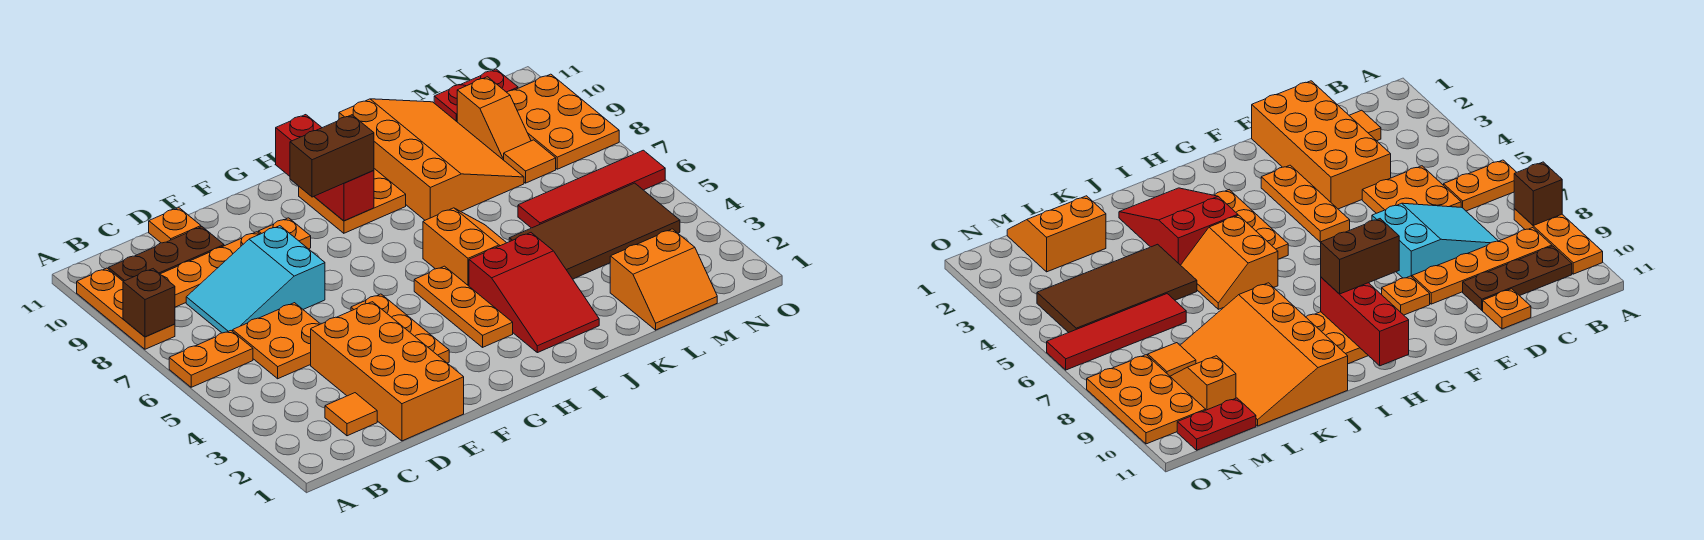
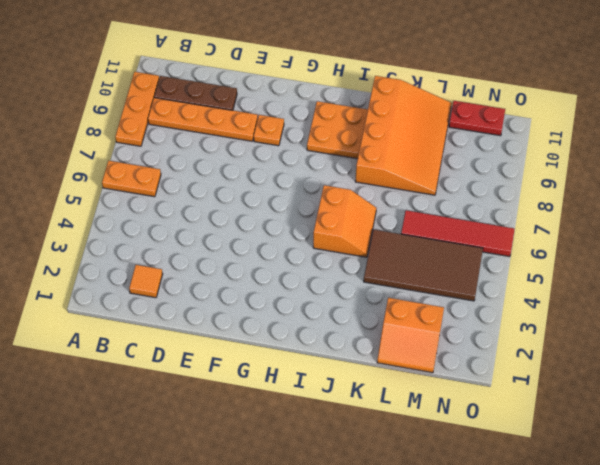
none -> orange 2x2 plate [233,303,320,379]
none -> cyan 2x3 slope [186,226,325,333]
none -> orange 2x4 brick [311,302,464,441]

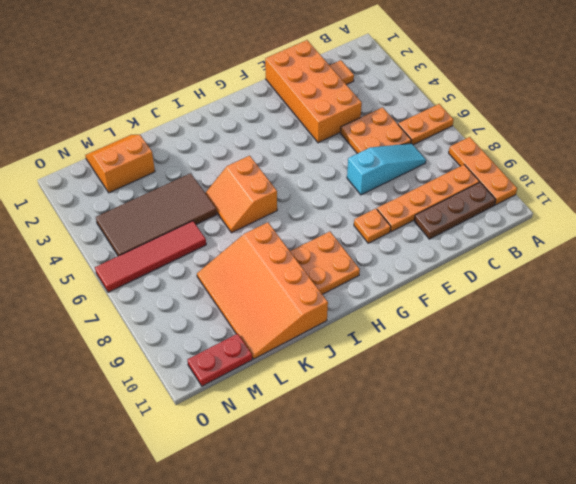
cyan 1x3 slope [347,143,426,195] -> cyan 2x3 slope [186,226,325,333]
none -> orange 1x1 plate [149,208,201,243]
none -> orange 1x3 plate [351,294,449,363]
none -> orange 1x3 plate [414,266,513,347]

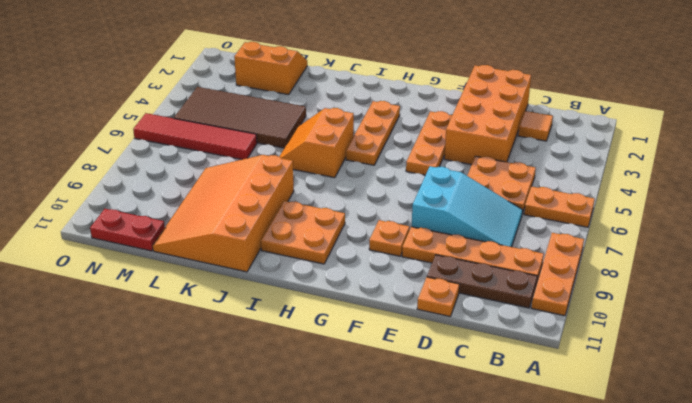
none -> red 2x3 slope [469,233,599,353]
none -> orange 1x1 tile [504,140,556,183]
none -> orange 1x2 slope [457,77,531,160]

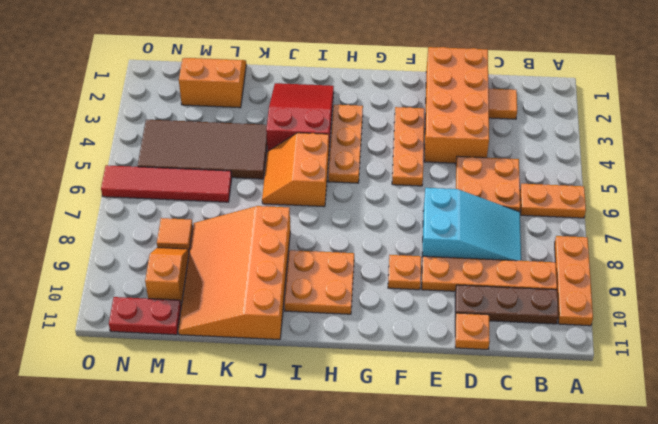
none -> orange 2x3 plate [507,74,619,169]
none -> brown 1x1 brick [123,269,175,337]
none -> red 1x3 brick [276,115,374,221]

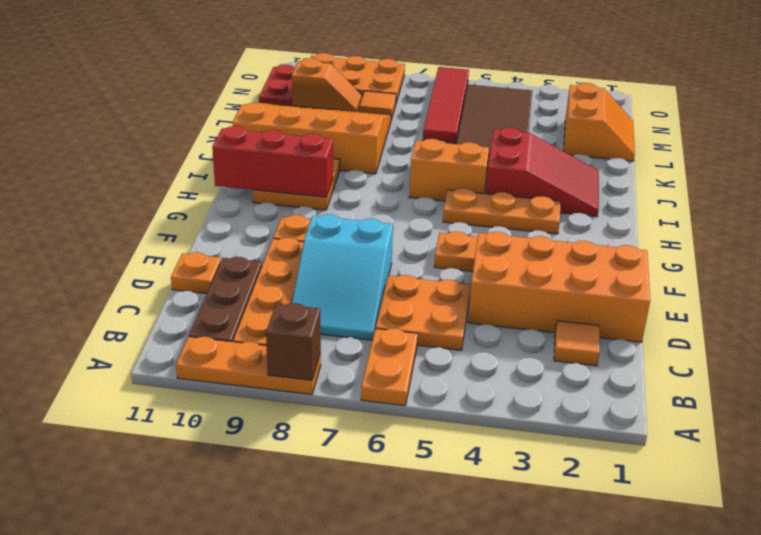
none -> brown 1x2 brick [290,115,374,197]

